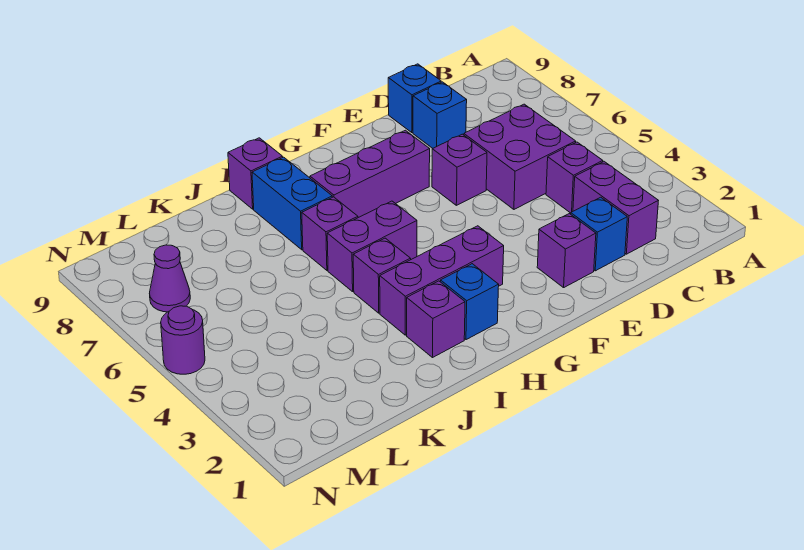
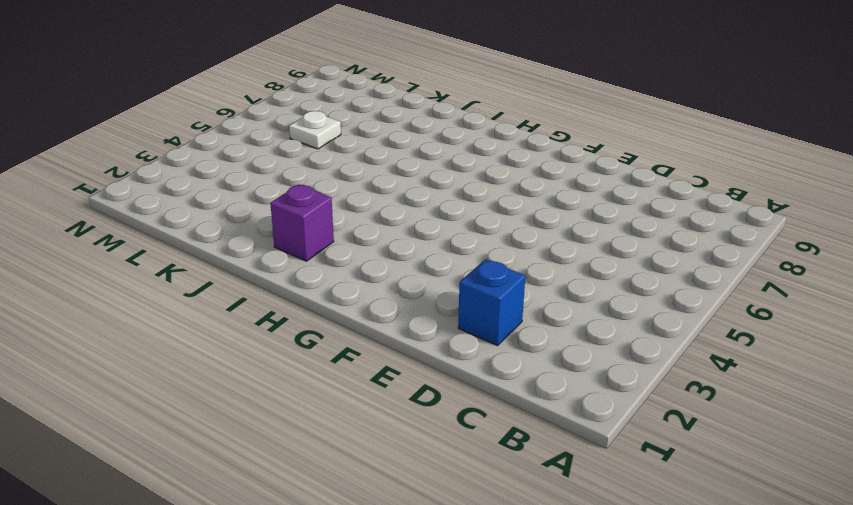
white 1x1 plate [289,111,341,149] -> none
none -> purple 1x2 brick [573,162,658,254]
none -> purple 1x1 brick [546,142,603,213]
none -> purple 2x2 brick [464,104,576,209]

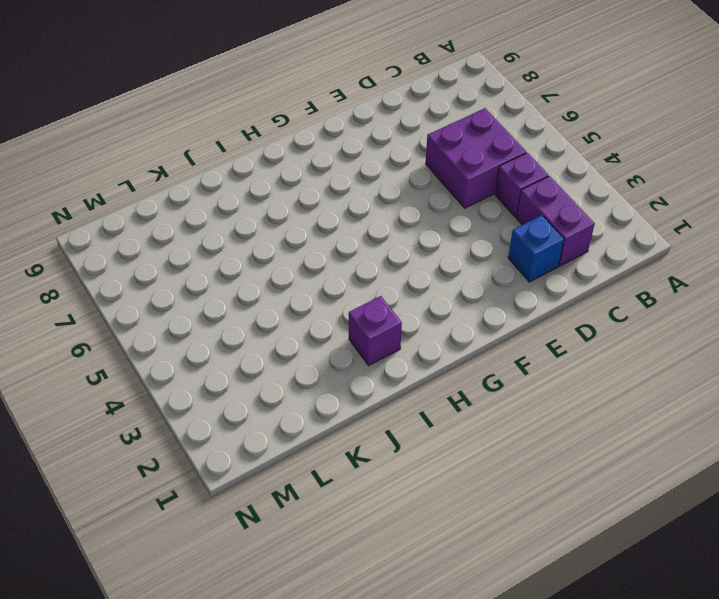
none -> blue 1x1 brick [413,82,467,148]
none -> blue 1x1 brick [388,64,441,132]
none -> purple 1x1 brick [537,214,596,288]

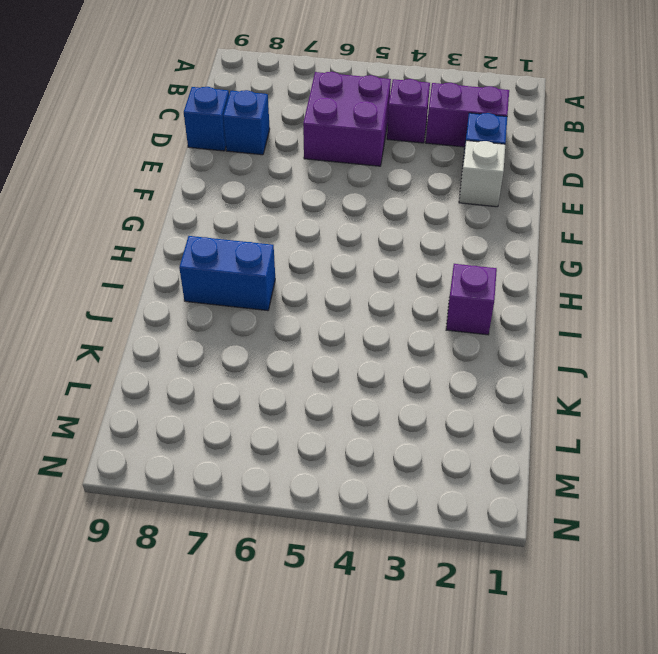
white 1x1 brick [459,141,505,207] -> purple 1x1 brick [537,214,596,288]
none -> purple 1x1 brick [432,134,487,205]
none -> purple 1x3 brick [310,130,430,218]
none -> purple 1x3 brick [380,226,504,335]

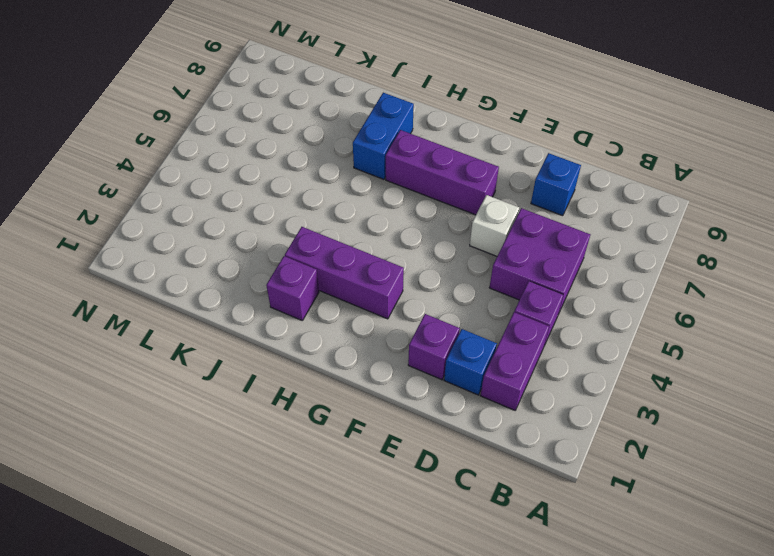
white 1x1 brick [470,195,519,256] -> purple 1x1 brick [432,134,487,205]
none -> blue 1x1 brick [388,64,441,132]
none -> blue 1x1 brick [440,264,499,340]
none -> purple 1x2 brick [327,201,417,292]

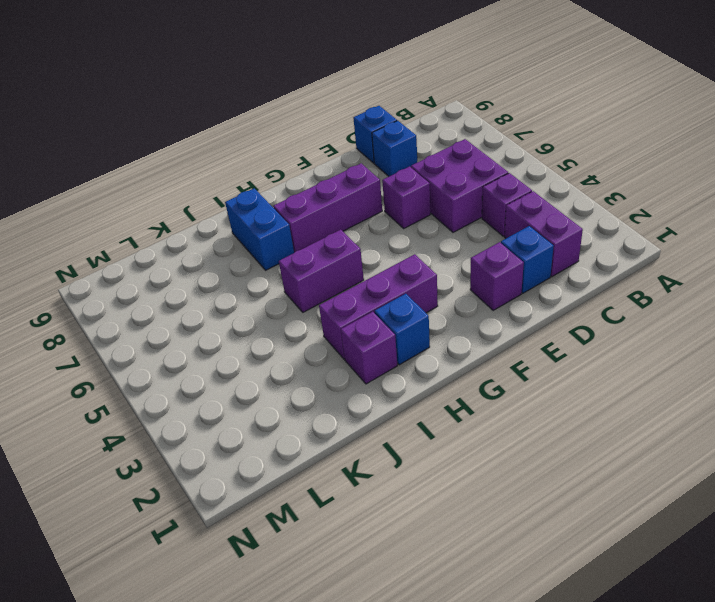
none -> purple 1x1 brick [353,238,411,313]
none -> purple 1x1 brick [302,197,358,270]
none -> purple 1x1 brick [228,138,283,209]

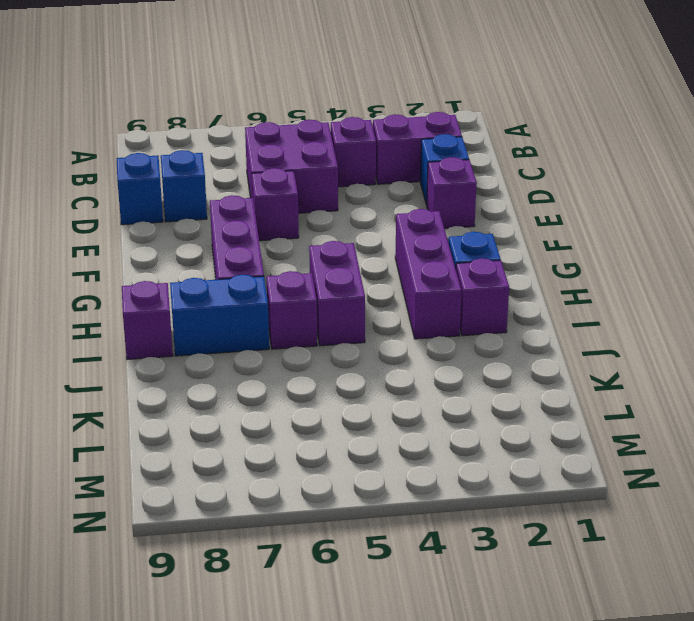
none -> purple 1x1 brick [353,238,411,313]
none -> purple 1x1 cone [149,245,190,312]
none -> purple 1x1 round brick [161,306,205,374]

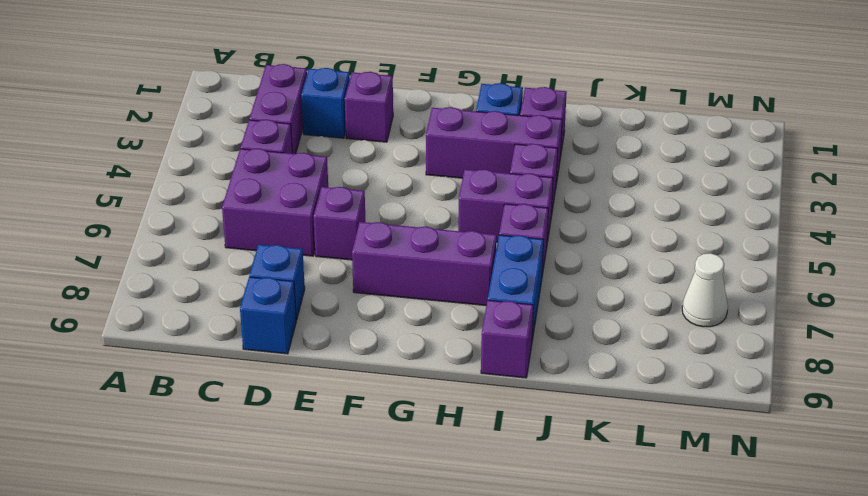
white 1x1 cone [682,253,728,327] -> purple 1x1 cone [149,245,190,312]
none -> purple 1x1 round brick [161,306,205,374]

